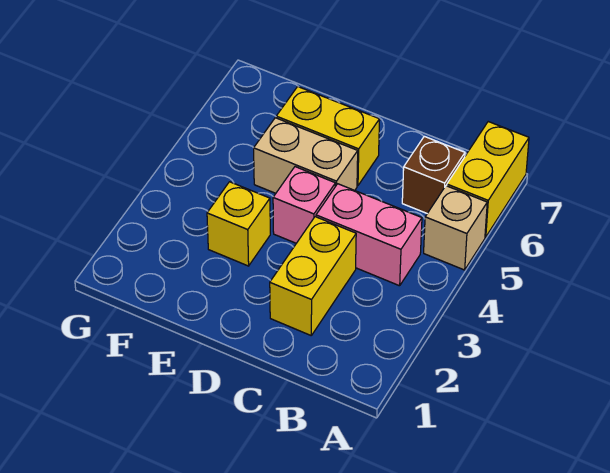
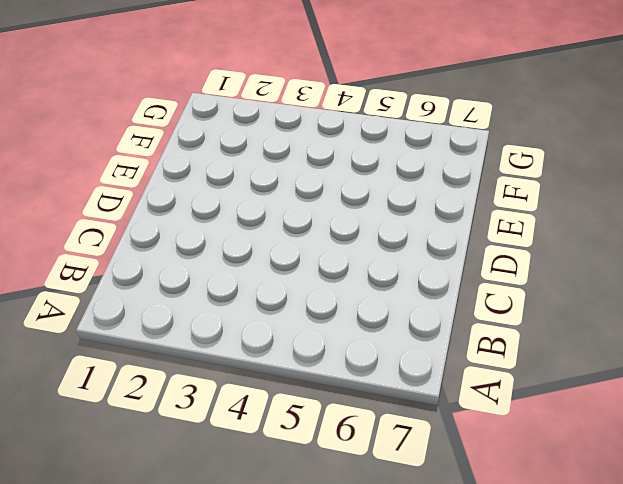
none -> tan 1x1 brick [424,186,487,270]
none -> yellow 1x2 brick [447,122,529,237]

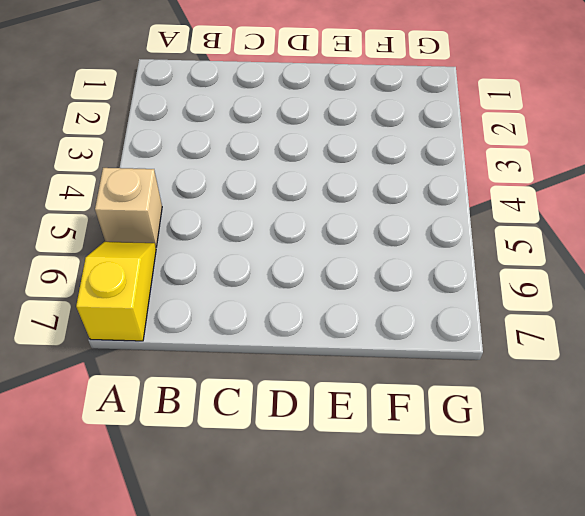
yellow 1x2 slope [76,242,156,341] -> yellow 1x2 brick [447,122,529,237]
none -> pink 1x2 brick [316,184,422,286]
none -> brown 1x1 brick [402,136,465,213]

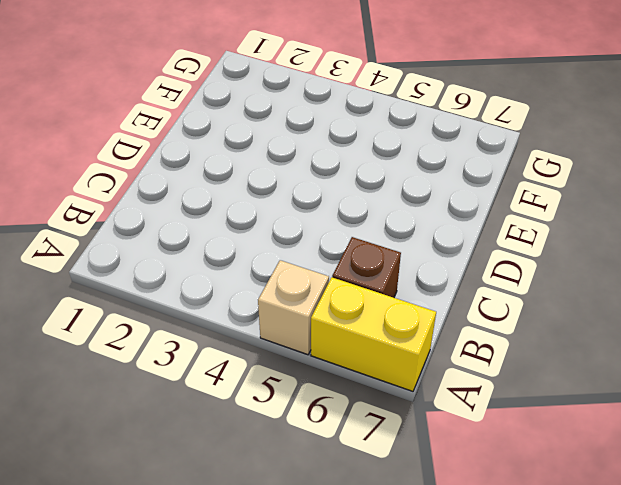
none -> pink 1x2 brick [316,184,422,286]
none -> yellow 1x2 brick [270,217,356,335]

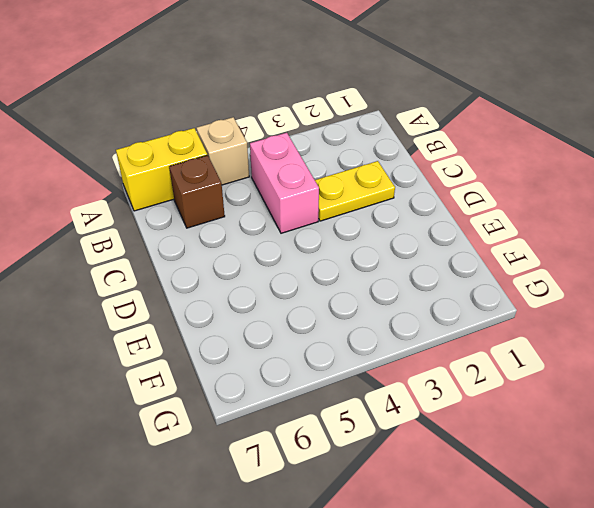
yellow 1x2 plate [315,161,395,221] -> yellow 1x2 brick [270,217,356,335]
none -> pink 1x1 brick [273,167,335,243]
none -> tan 1x2 brick [254,118,358,193]

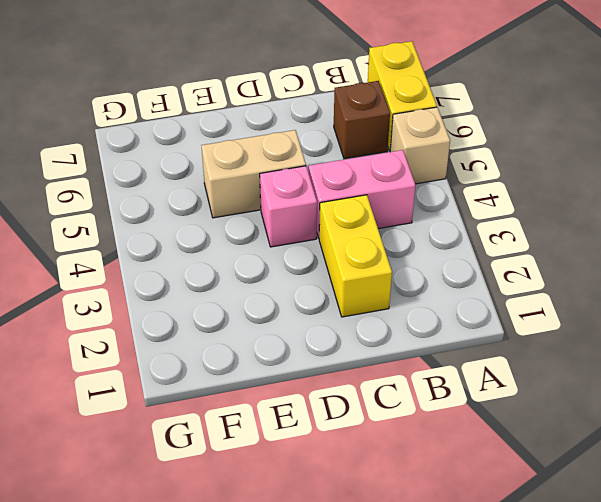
none -> yellow 1x2 brick [276,87,380,186]
none -> yellow 1x1 brick [207,182,270,266]

